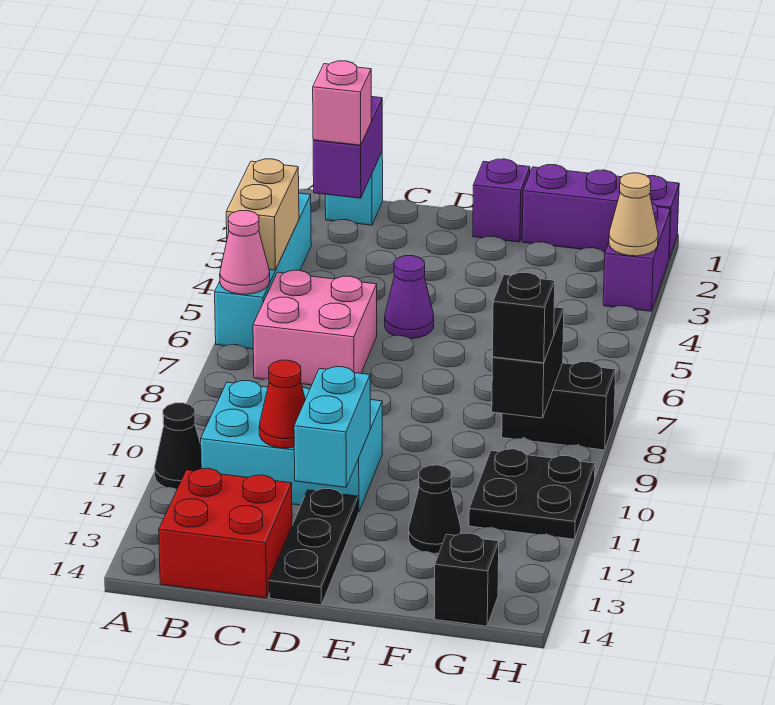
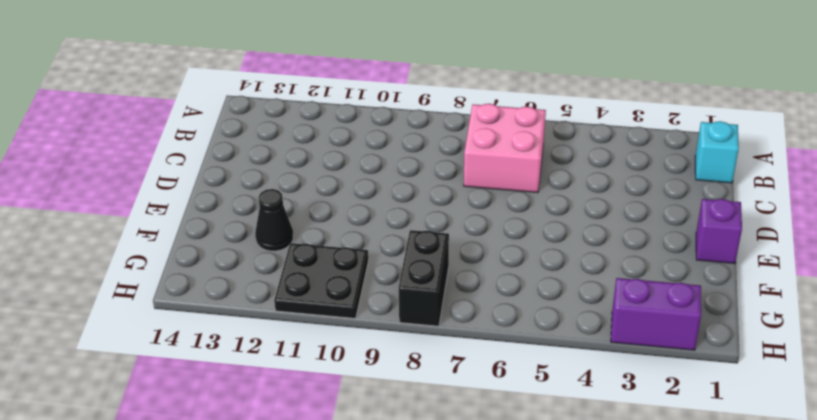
none -> cyan 1x4 brick [215,193,311,349]
none -> black 1x1 cone [155,403,201,489]
none -> cyan 2x3 brick [201,381,382,512]

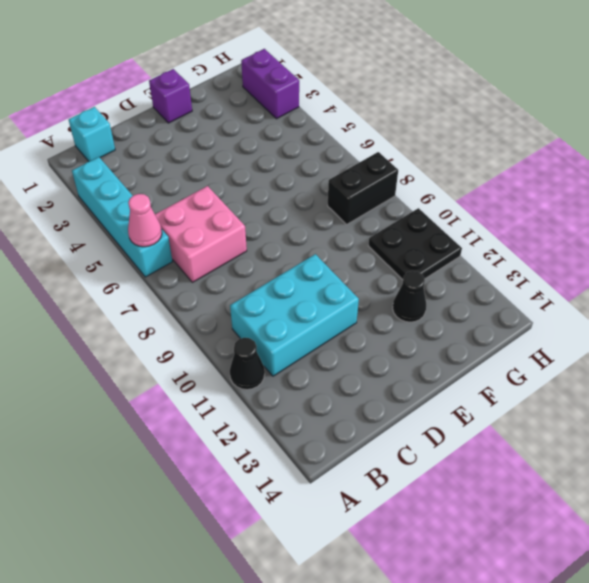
none -> red 2x2 brick [159,468,292,598]
none -> purple 1x1 cone [385,256,434,339]
none -> black 1x3 plate [269,489,358,605]

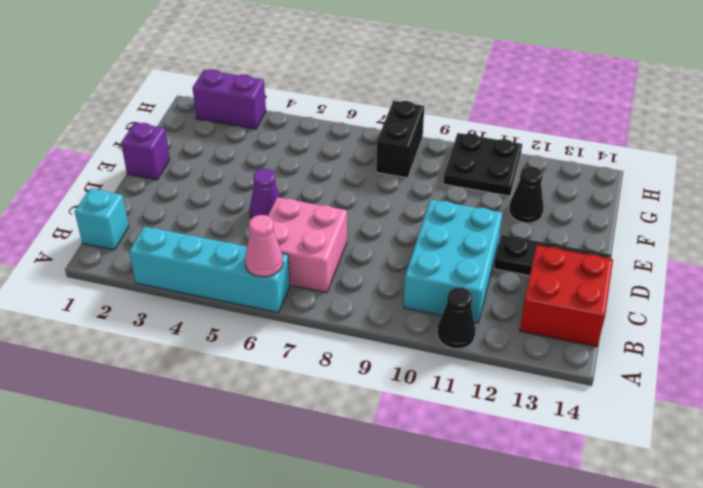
none -> purple 1x3 brick [522,165,679,258]
none -> black 1x1 brick [434,533,499,626]
none -> tan 1x2 brick [226,159,299,270]

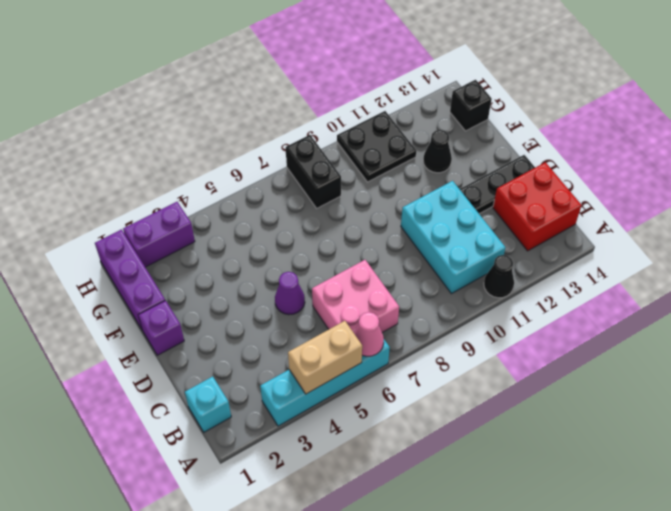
none -> purple 1x2 brick [313,97,382,198]
none -> red 1x1 cone [259,360,305,448]
none -> cyan 1x2 brick [294,367,370,487]

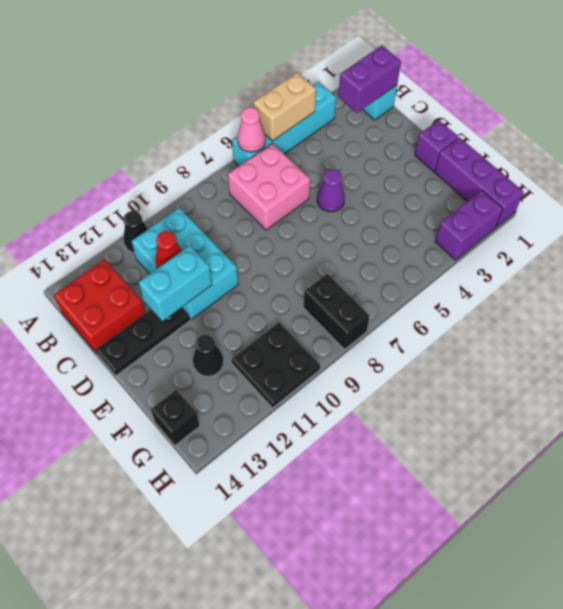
none -> black 1x2 brick [492,307,564,418]
none -> tan 1x1 cone [609,173,658,256]
none -> pink 1x1 brick [313,61,371,145]

